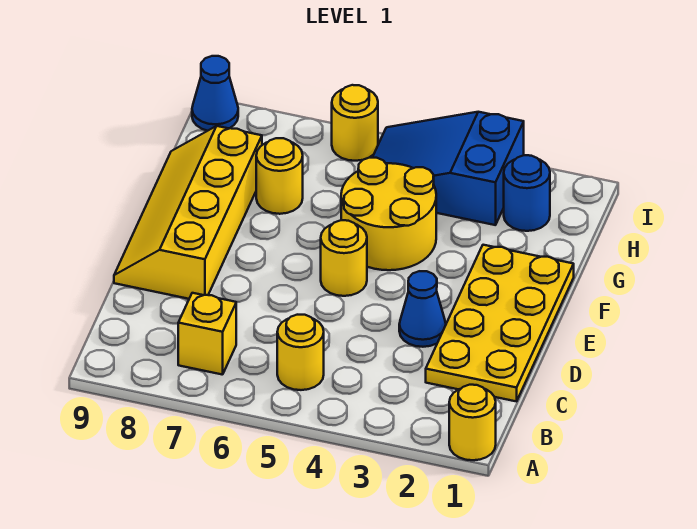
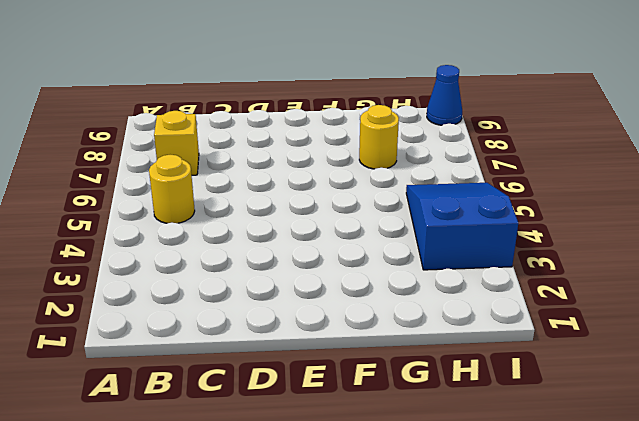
none -> yellow 1x1 round brick [449,385,496,460]
none -> yellow 2x4 plate [426,245,574,401]
none -> blue 1x1 cone [399,271,446,347]

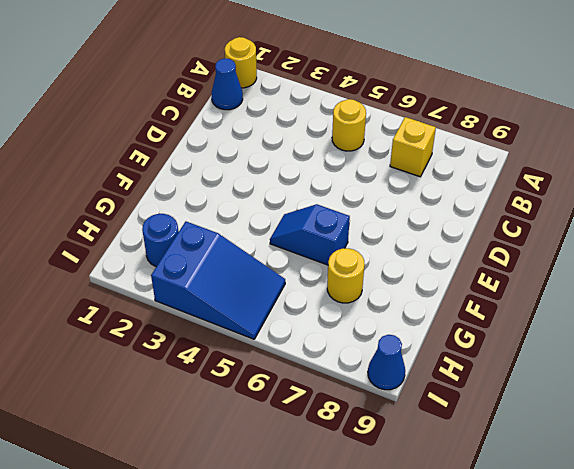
blue 1x1 cone [212,59,243,110] -> blue 1x1 cone moved to [399,271,446,347]
blue 1x2 slope [270,204,350,265] -> yellow 2x2 round brick [341,158,436,270]
none -> yellow 2x4 plate [426,245,574,401]
none -> yellow 2x4 slope [114,126,262,299]
none -> yellow 1x1 round brick [321,220,367,296]

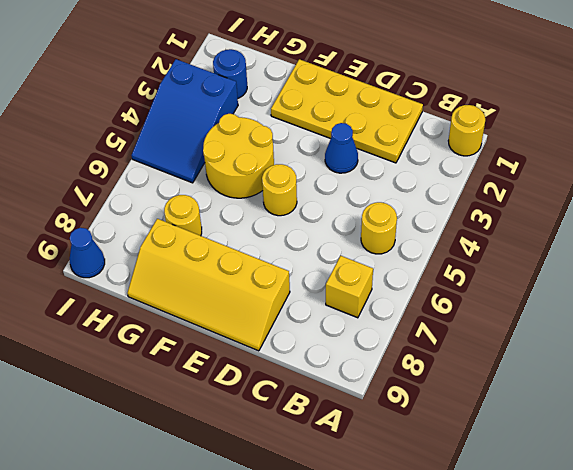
none -> yellow 1x1 round brick [332,85,378,161]

